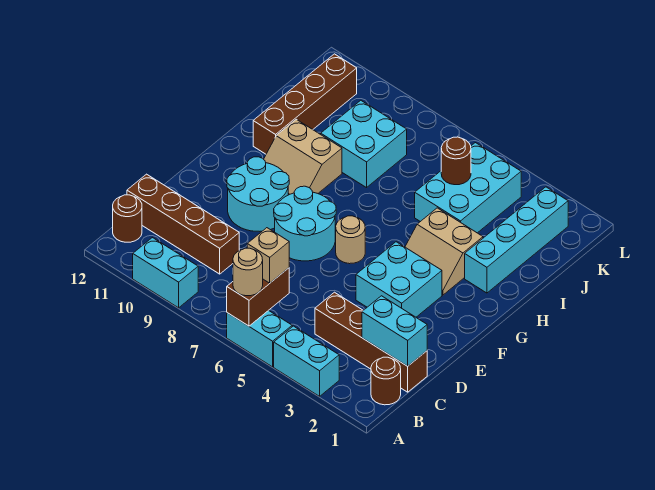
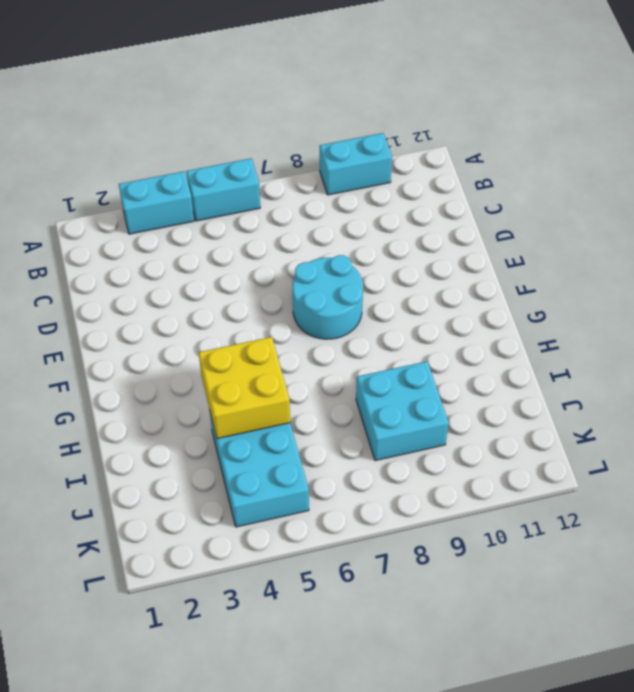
yellow 2x2 brick [199,337,290,439] -> none
none -> brown 1x1 round brick [371,357,401,405]
none -> brown 1x1 round brick [113,195,142,242]
none -> brown 1x4 brick [315,292,427,392]

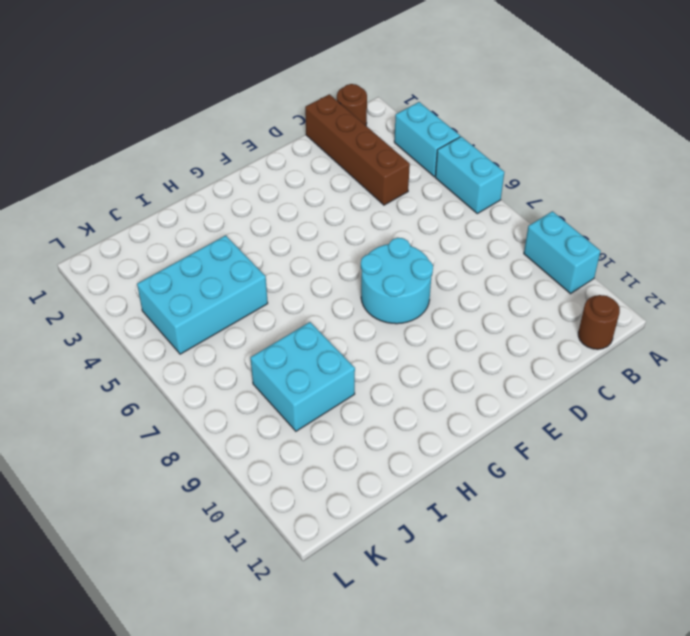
none -> brown 1x4 brick [127,174,239,274]
none -> cyan 2x2 brick [356,242,442,317]
none -> cyan 2x2 round brick [227,157,289,231]

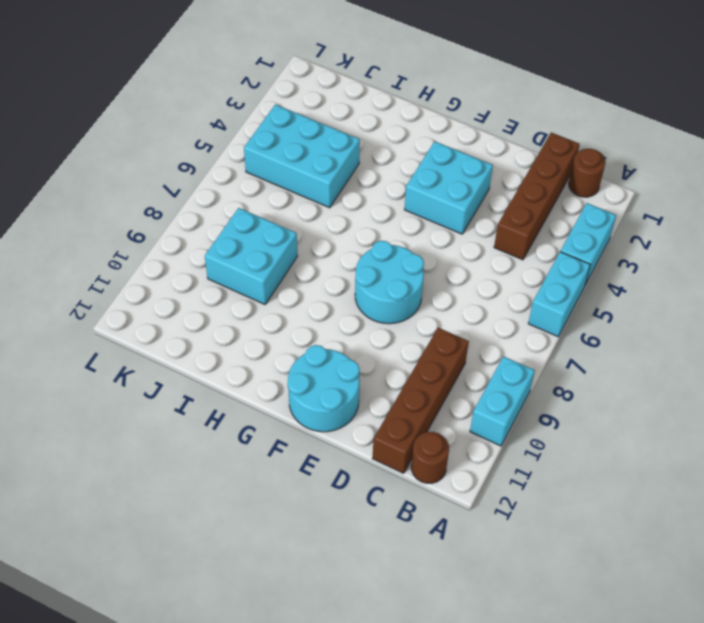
cyan 2x2 round brick [288,345,360,432] -> cyan 2x2 round brick moved to [227,157,289,231]
none -> tan 1x1 round brick [336,216,365,264]
none -> tan 2x2 slope [405,208,483,295]
none -> tan 2x2 slope [264,119,342,195]

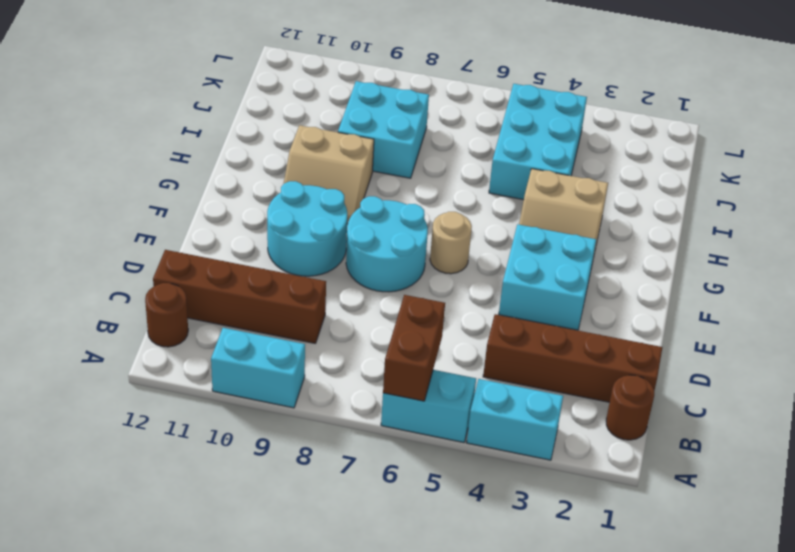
none -> cyan 1x4 brick [465,187,568,293]
none -> brown 1x4 brick [253,54,357,154]
none -> cyan 1x2 brick [362,296,427,366]

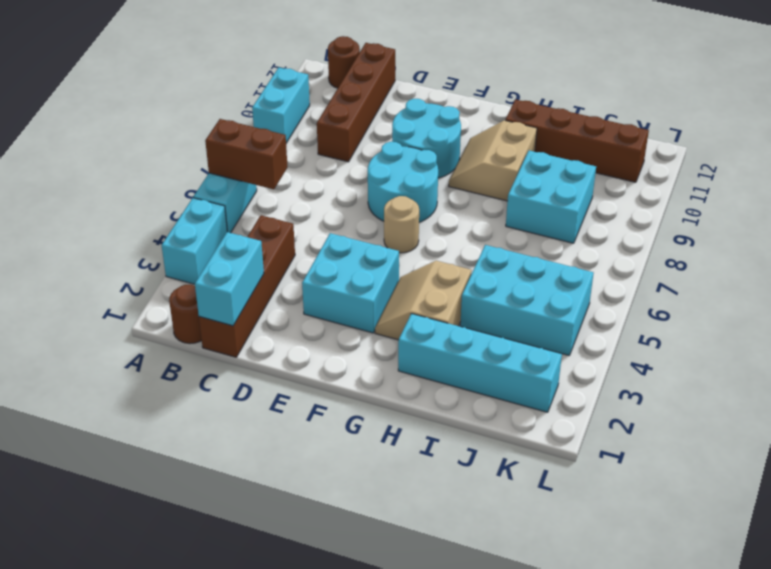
none -> brown 1x1 round brick [441,137,471,185]
none -> tan 1x1 round brick [233,248,263,296]
none -> tan 1x1 brick [247,228,289,283]

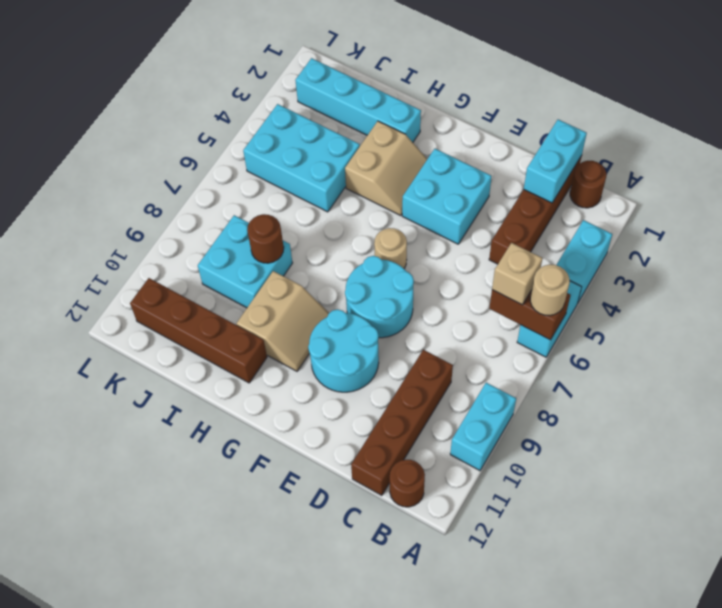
brown 1x1 round brick [247,214,284,263] -> brown 1x1 round brick moved to [441,137,471,185]

